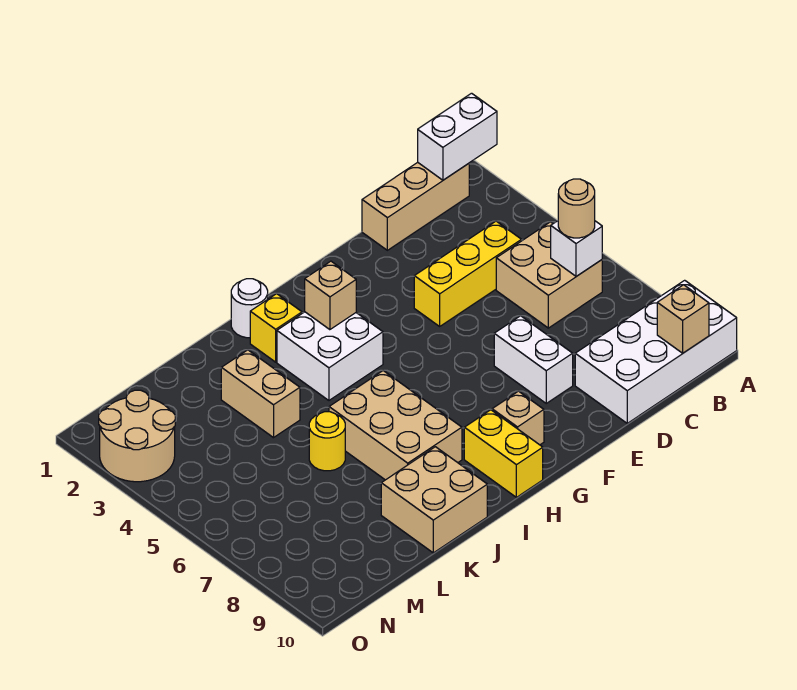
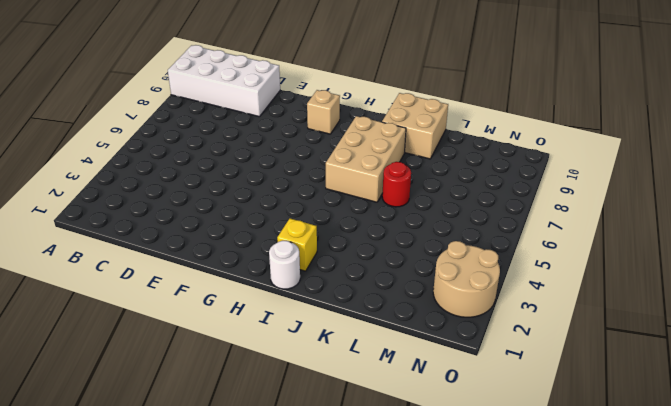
red 1x1 round brick [382,162,411,207] -> yellow 1x1 round brick [309,412,345,471]
none -> tan 1x3 brick [362,162,469,250]
none -> tan 2x2 brick [496,222,602,328]
none -> yellow 1x3 brick [414,221,521,326]

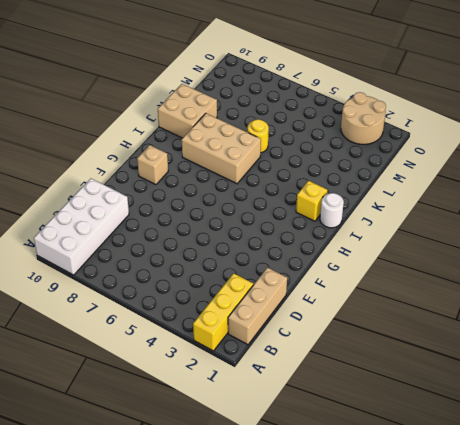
yellow 1x3 brick [193,273,253,351] -> yellow 1x3 brick moved to [414,221,521,326]
none -> tan 2x2 brick [496,222,602,328]
none -> white 1x2 brick [494,316,573,403]
none -> white 2x2 brick [277,312,383,400]

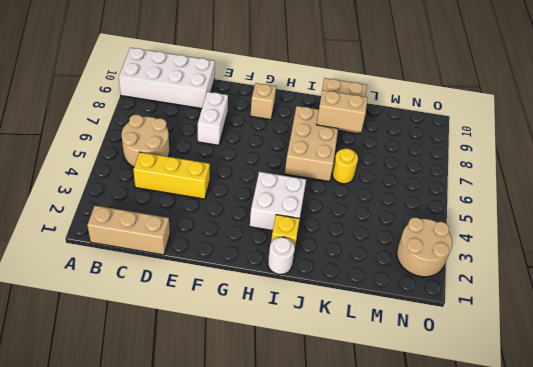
tan 2x2 round brick [122,115,169,167] -> tan 2x2 brick [496,222,602,328]
tan 1x2 brick [317,90,368,132] -> tan 1x2 brick turned to [221,350,300,438]
none -> yellow 1x2 brick [464,410,543,497]
none -> white 1x2 brick [418,93,497,180]
none -> white 1x1 brick [551,221,602,276]

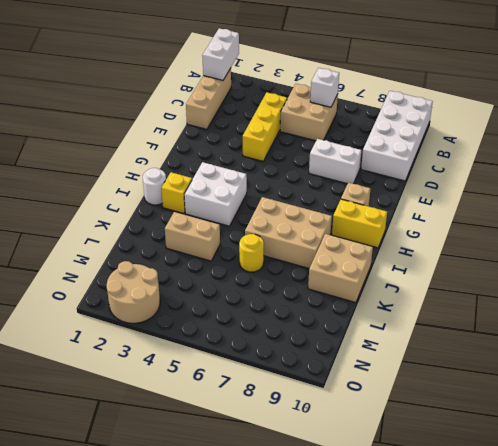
none -> tan 1x1 brick [657,285,709,353]
none -> tan 1x1 brick [305,261,356,330]
none -> tan 1x1 round brick [558,179,595,238]

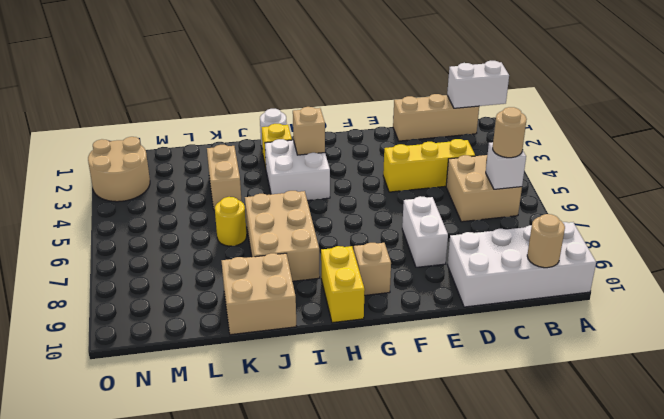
tan 1x1 round brick [527,214,565,268] -> tan 1x1 brick [657,285,709,353]

